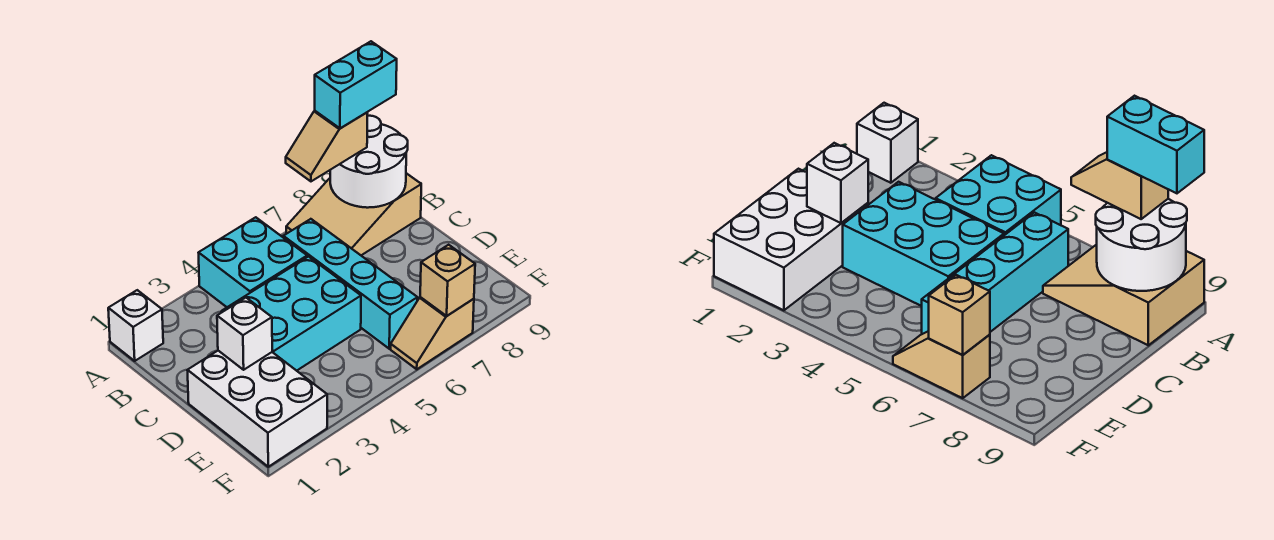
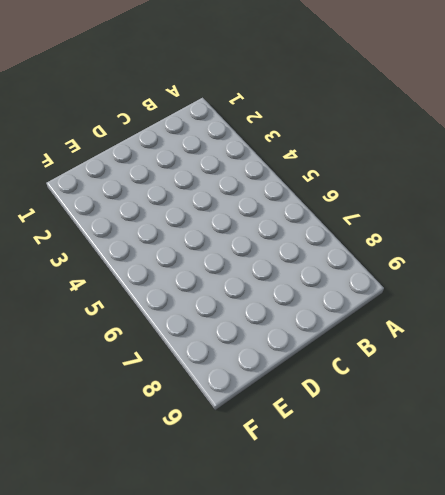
none -> white 1x1 brick [108,290,163,361]
none -> cyan 2x2 brick [199,217,307,307]
none -> tan 2x3 slope [286,173,421,255]

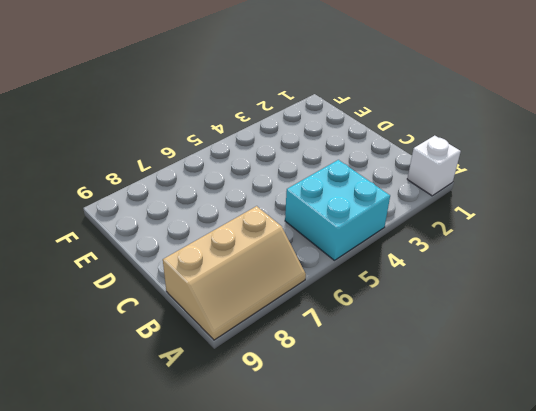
tan 2x3 slope [163,206,306,340] -> tan 2x3 slope turned to [286,173,421,255]
none -> cyan 1x4 brick [283,219,418,349]
none -> cyan 2x3 brick [221,257,361,371]
none -> white 2x3 brick [187,351,327,467]

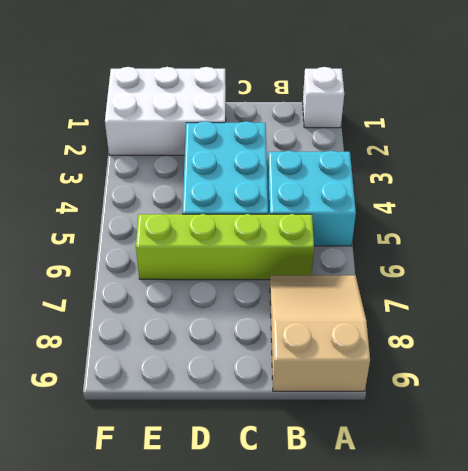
lime 1x4 brick [136,214,314,280] -> cyan 1x4 brick [283,219,418,349]
none -> tan 1x2 slope [391,297,474,369]
none -> white 2x2 round brick [330,116,408,208]
none -> white 1x1 brick [217,298,272,370]

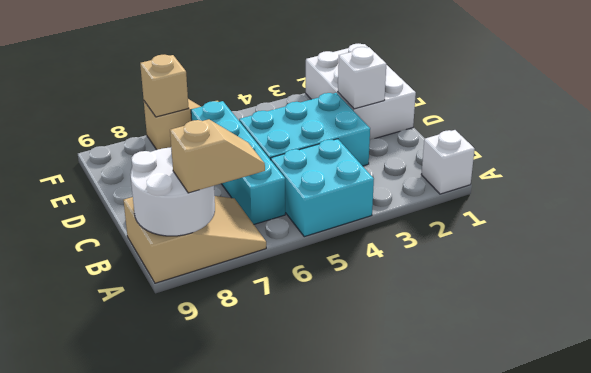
none -> cyan 1x2 brick [315,41,397,128]

